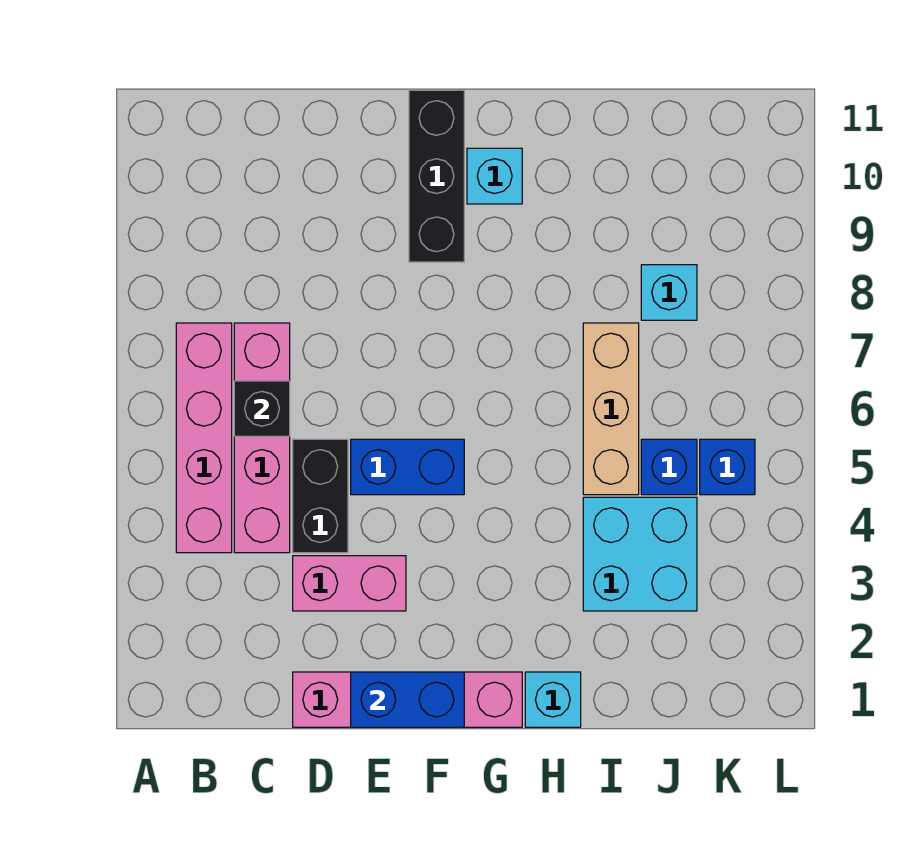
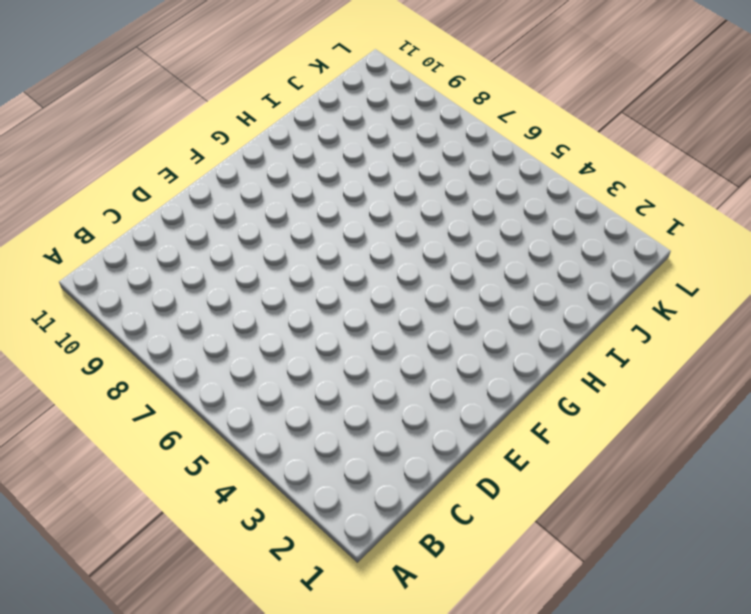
none -> pink 1x4 brick [176,323,232,553]
none -> pink 1x4 brick [234,323,290,553]
none -> pink 1x4 brick [293,672,522,727]

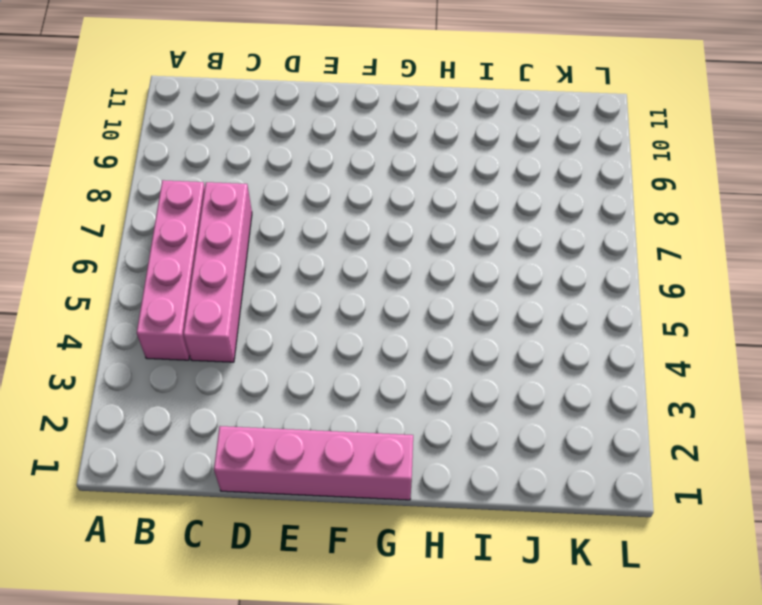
none -> pink 1x2 brick [293,556,406,611]
none -> black 1x2 brick [293,439,348,553]
none -> blue 1x2 brick [351,439,464,495]

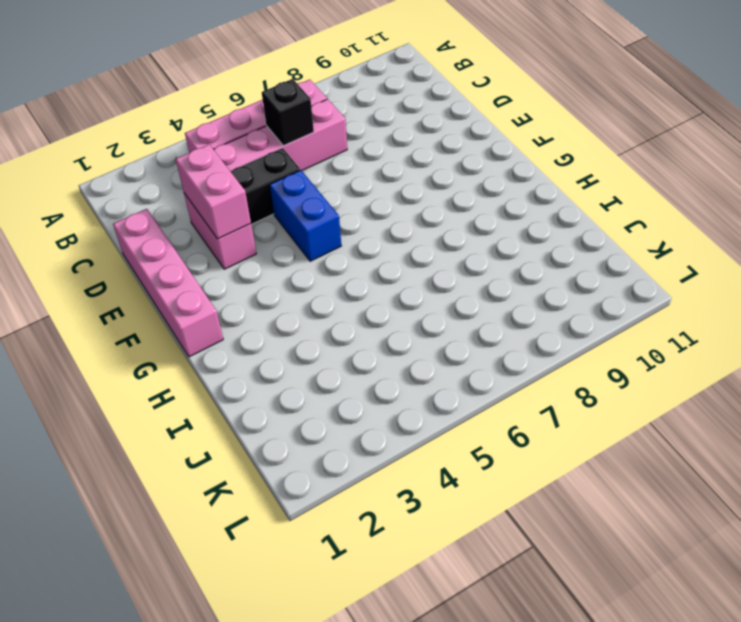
pink 1x2 brick [176,145,251,239] -> none
none -> black 1x3 brick [409,90,464,262]
none -> cyan 1x1 brick [467,148,522,204]
none -> cyan 1x1 brick [525,672,581,727]

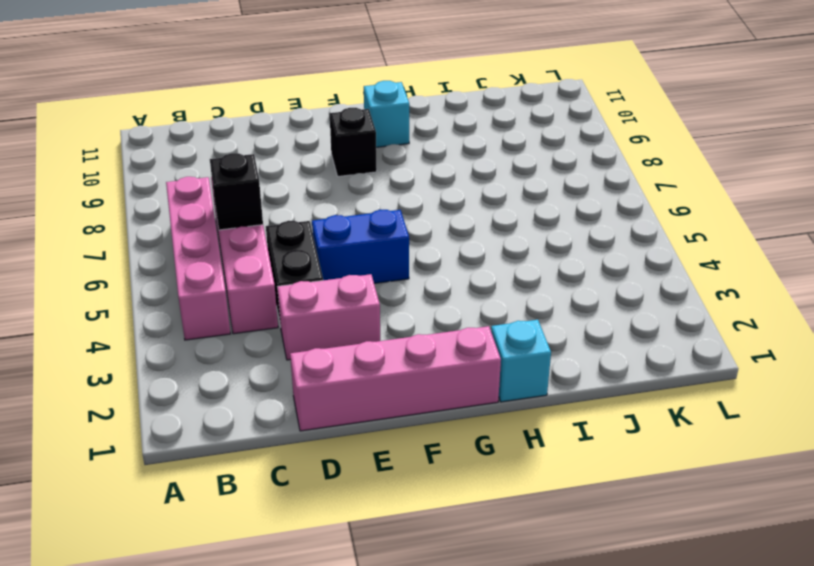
black 1x1 brick [329,108,377,176] -> black 1x3 brick [409,90,464,262]
none -> cyan 2x2 brick [583,497,697,611]
none -> tan 1x3 brick [583,323,639,495]
none -> blue 1x1 brick [641,439,697,495]

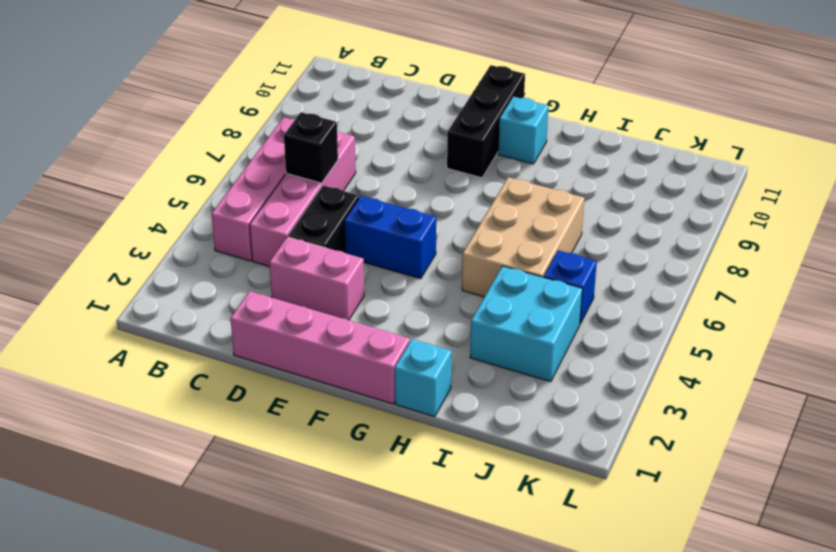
tan 2x3 brick [462,177,584,297] -> tan 1x3 brick [583,323,639,495]
none -> cyan 1x1 brick [641,265,697,320]
none -> blue 1x1 brick [700,439,755,495]
none -> blue 1x2 brick [351,672,464,727]

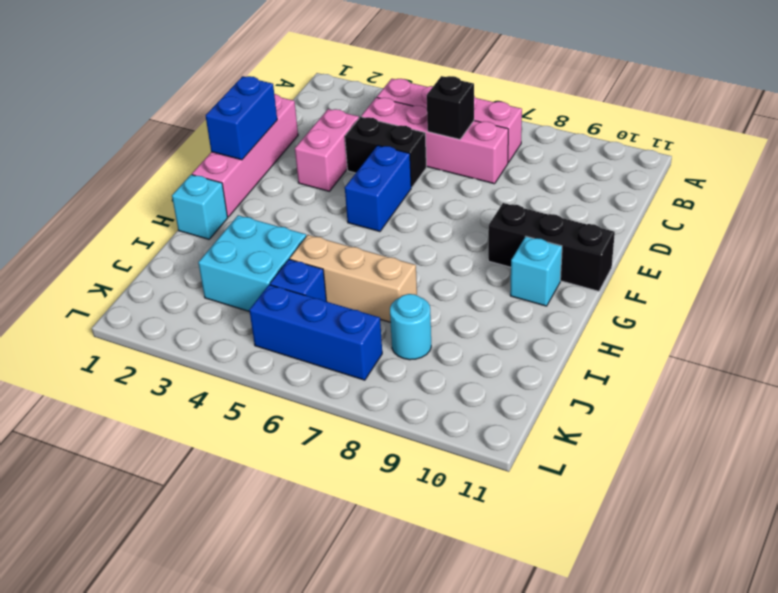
cyan 1x1 round brick [390,294,431,360] -> cyan 1x1 brick [641,265,697,320]
blue 1x3 brick [249,285,382,380] -> blue 1x1 brick [700,439,755,495]

